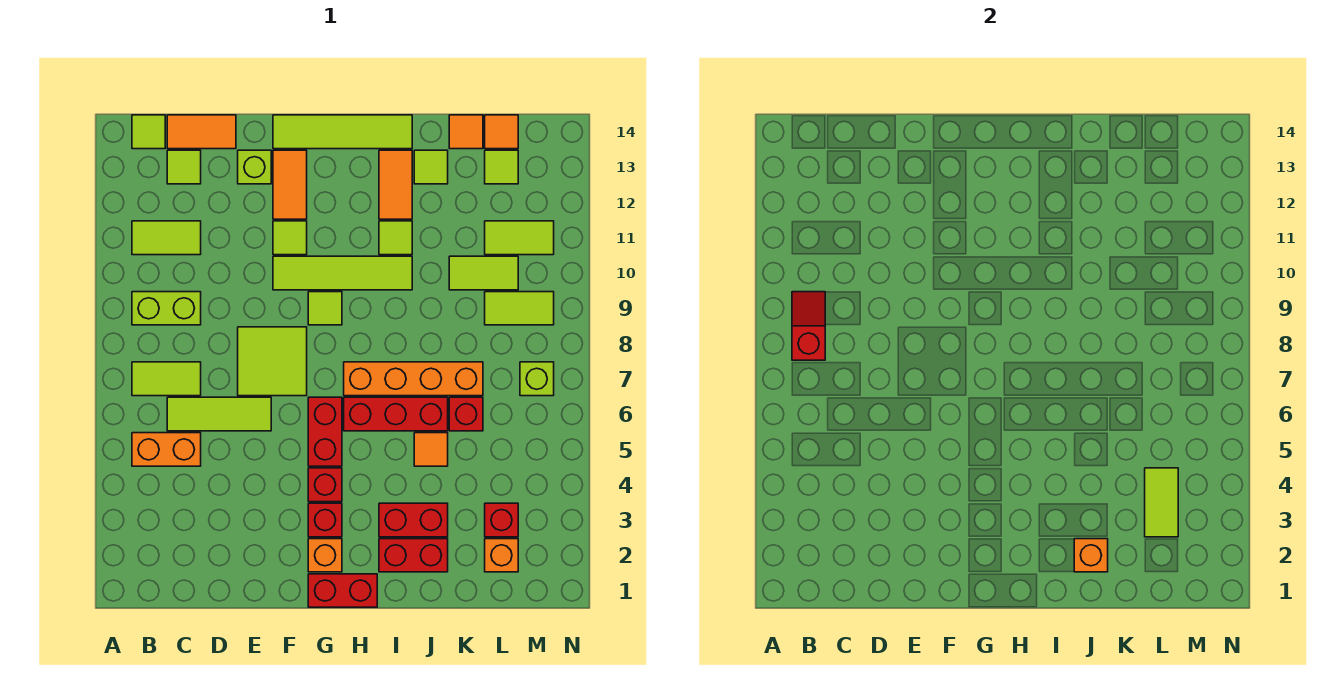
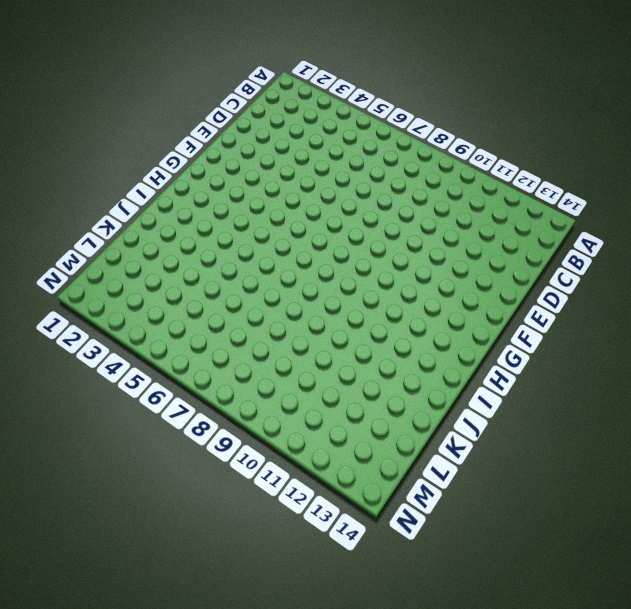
none -> orange 1x2 brick [132,433,201,466]
none -> lime 1x2 tile [132,362,201,396]
none -> lime 1x2 brick [132,292,201,325]
none -> lime 1x2 tile [132,221,201,255]

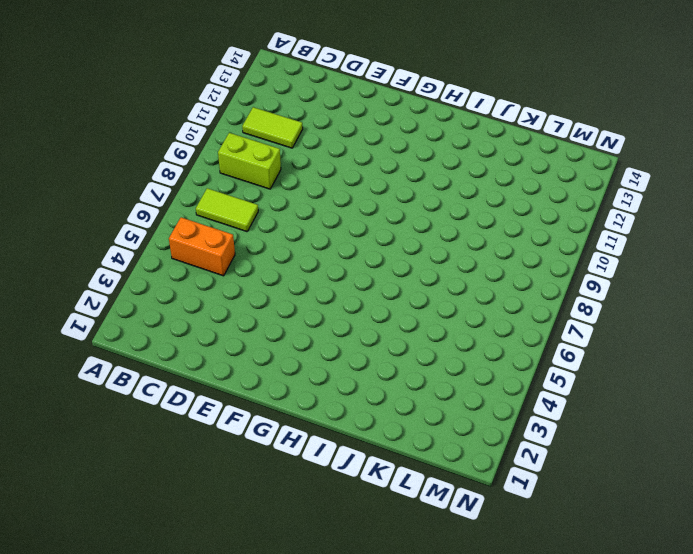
none -> lime 1x1 tile [132,115,165,149]
none -> lime 1x3 tile [167,397,271,431]
none -> lime 1x1 tile [167,150,201,184]
none -> orange 1x2 tile [167,115,236,149]

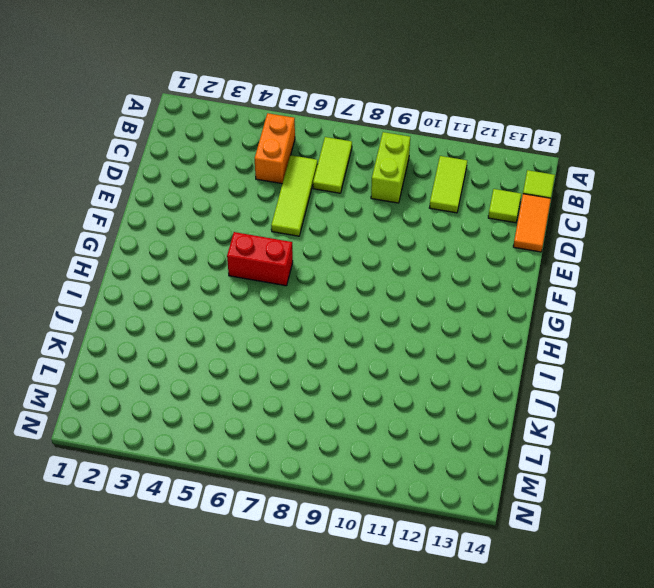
none -> lime 2x2 tile [238,327,307,396]
none -> lime 1x1 brick [238,150,271,184]
none -> lime 1x4 tile [273,256,412,290]
none -> lime 1x1 tile [273,221,307,255]

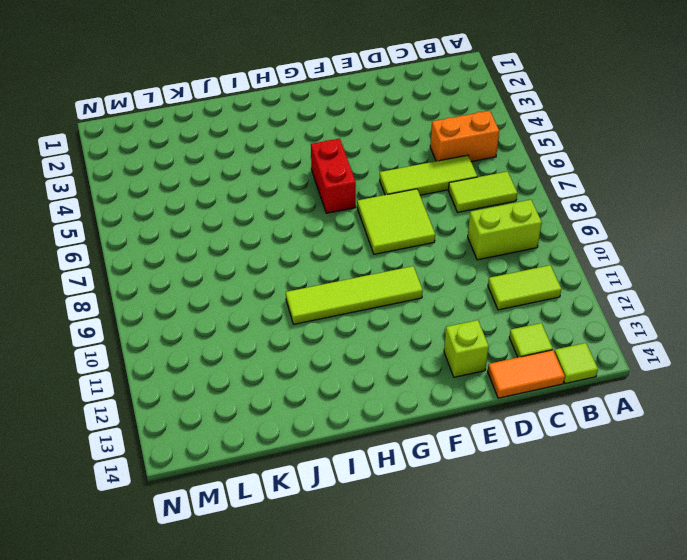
none -> lime 1x1 tile [273,221,307,255]
none -> orange 1x2 tile [273,150,307,219]
none -> lime 1x4 tile [273,115,412,149]
none -> red 1x2 brick [308,574,377,607]

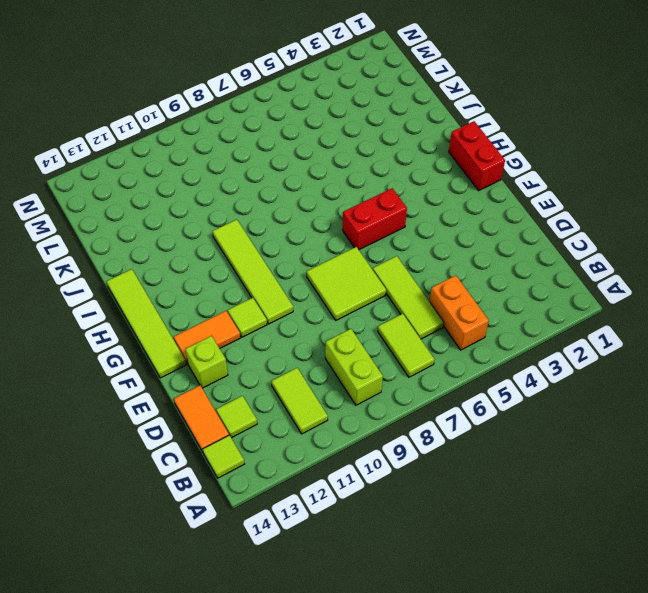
none -> orange 1x1 brick [308,539,342,572]
none -> red 1x1 brick [308,503,342,537]
none -> red 1x1 brick [308,468,342,502]
none -> lime 1x1 tile [308,292,342,325]

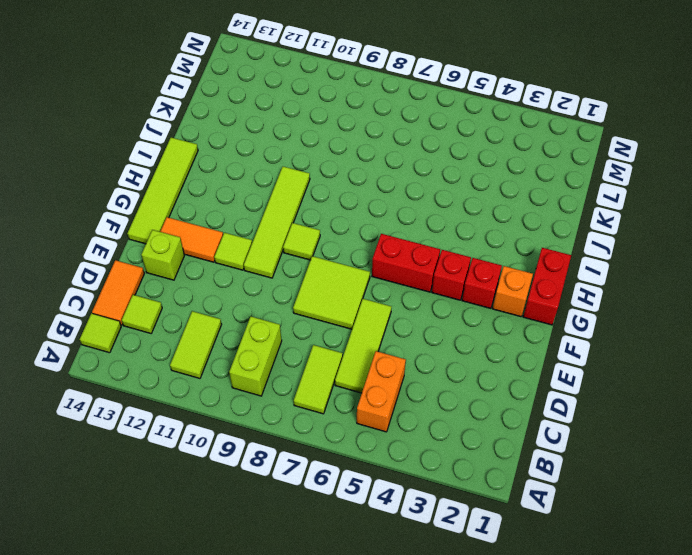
none -> red 1x3 brick [344,397,448,431]
none -> orange 1x4 brick [344,362,483,396]
none -> red 1x2 brick [379,539,448,572]
none -> red 1x2 brick [379,503,448,537]

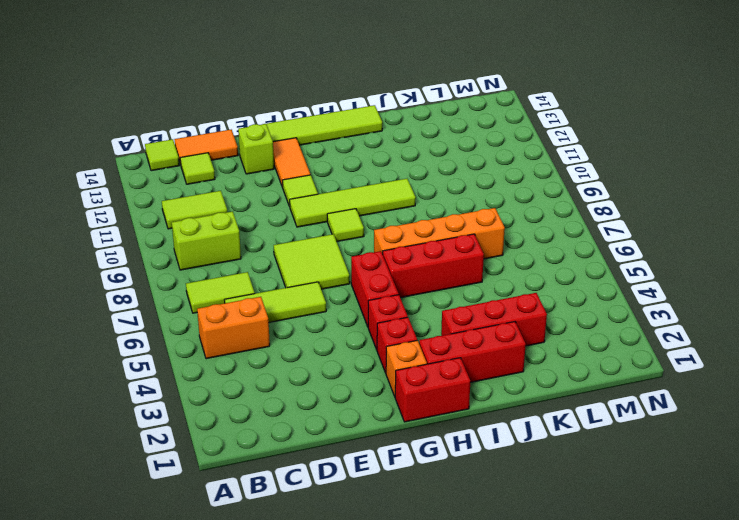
red 1x3 brick [419,322,526,382] -> red 1x2 brick [379,539,448,572]
red 1x3 brick [441,293,547,346] -> red 1x2 brick [379,503,448,537]
none -> lime 1x1 tile [379,221,412,255]
none -> orange 1x2 tile [379,150,412,219]
none -> orange 1x1 tile [414,433,448,466]
none -> lime 1x1 tile [414,150,448,184]

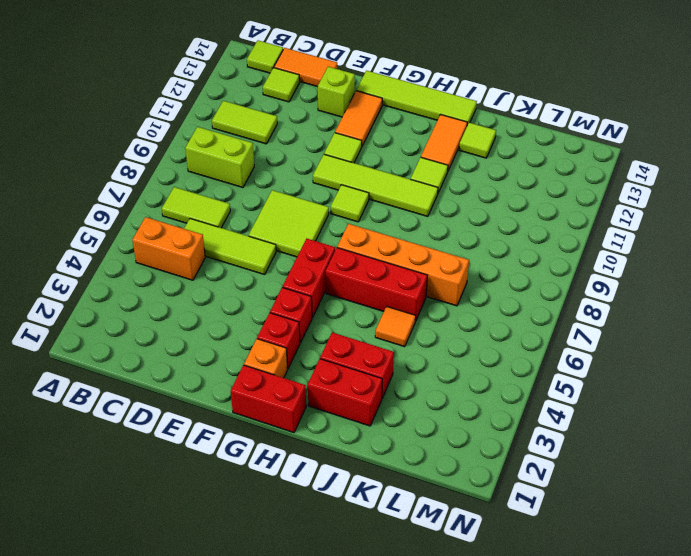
none -> red 1x1 brick [449,397,483,431]
none -> lime 1x2 tile [449,256,518,290]
none -> orange 1x1 tile [449,115,483,149]
none -> orange 1x1 brick [485,539,518,572]

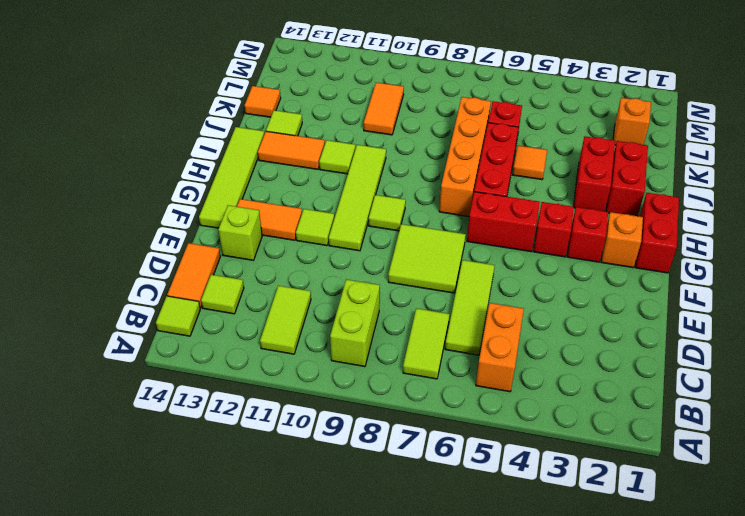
orange 1x2 tile [364,83,404,135] -> lime 1x2 tile [449,256,518,290]
none -> red 1x1 brick [485,503,518,537]
none -> lime 1x2 tile [485,292,554,325]
none -> lime 1x2 tile [485,221,554,255]
none -> lime 1x1 tile [485,150,518,184]

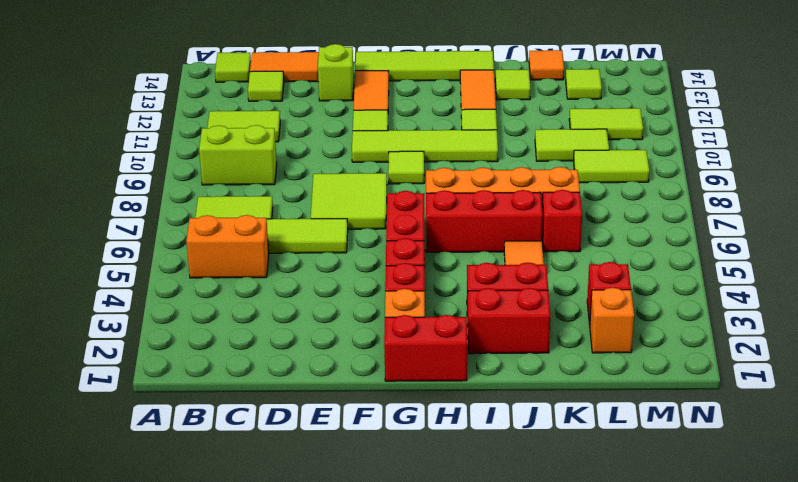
none -> orange 1x1 tile [485,115,518,149]
none -> lime 1x1 brick [520,362,554,396]
none -> red 1x2 slope [792,292,825,360]
none -> orange 1x1 brick [1074,539,1108,572]

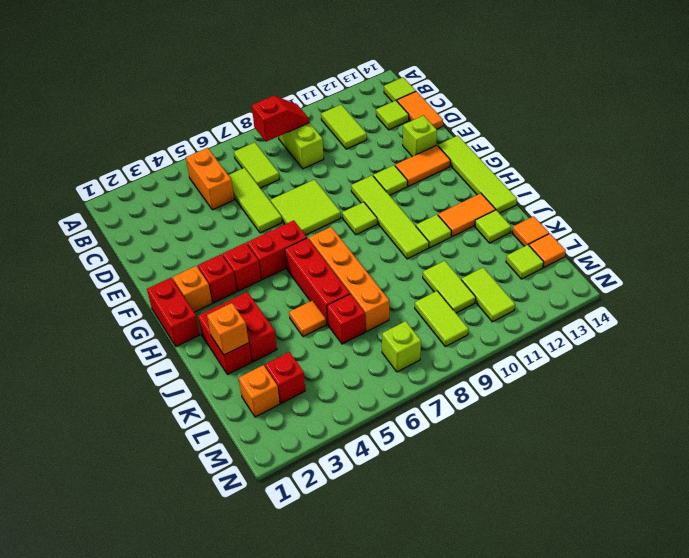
none -> lime 1x2 tile [1145,468,1178,537]

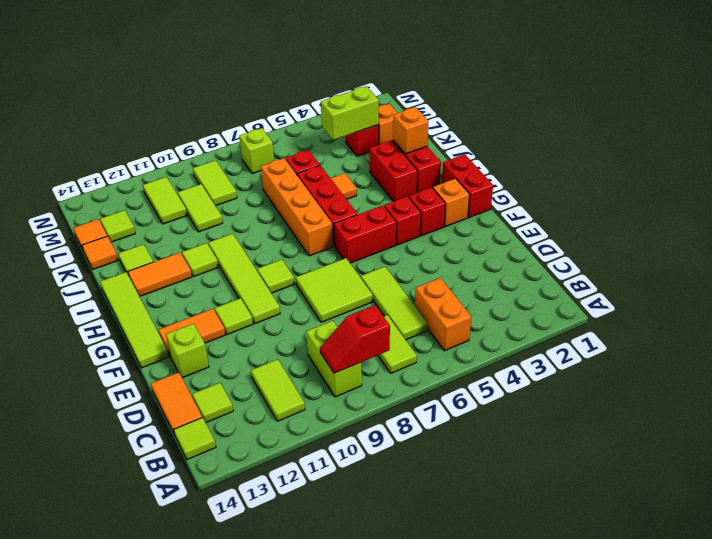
lime 1x2 brick [321,86,379,140] -> lime 1x2 tile [1145,468,1178,537]

